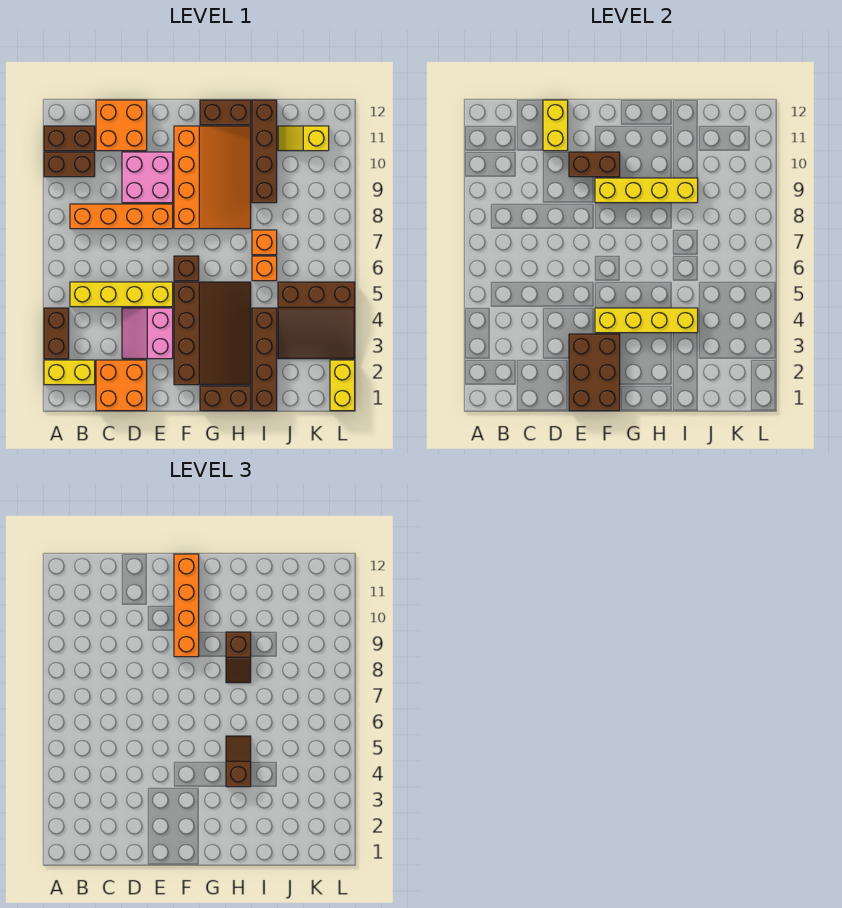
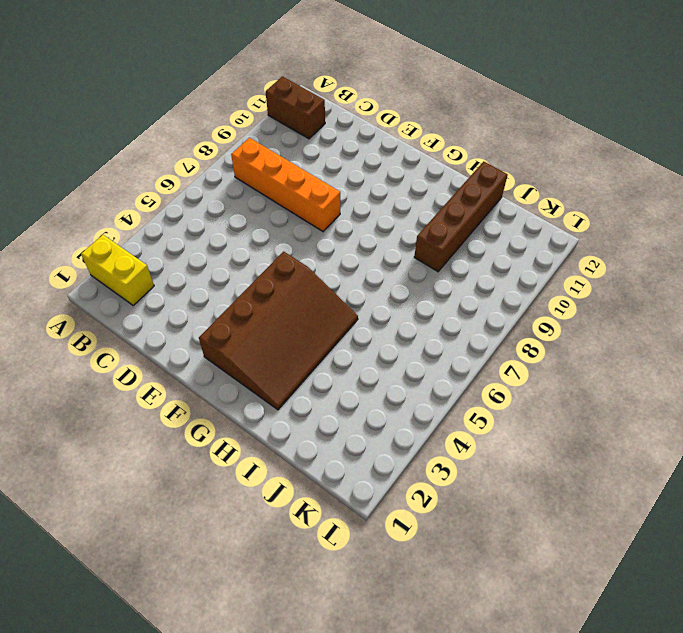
none -> brown 1x2 brick [44,308,69,359]
none -> brown 1x2 brick [44,152,95,177]
none -> yellow 1x4 brick [70,282,173,307]
none -> orange 2x2 brick [96,360,147,411]

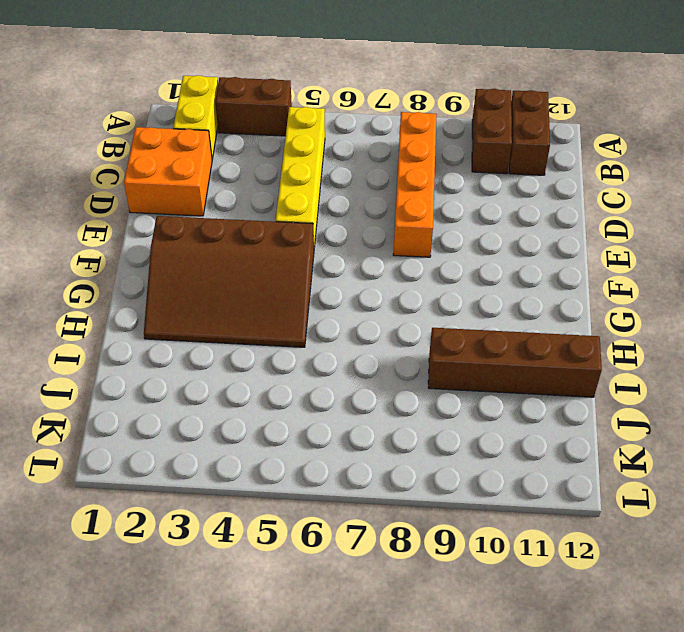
none -> orange 2x2 brick [96,100,147,151]
none -> pink 2x2 slope [122,308,173,359]
none -> pink 2x2 brick [122,152,173,203]
none -> brown 1x1 brick [174,256,199,281]

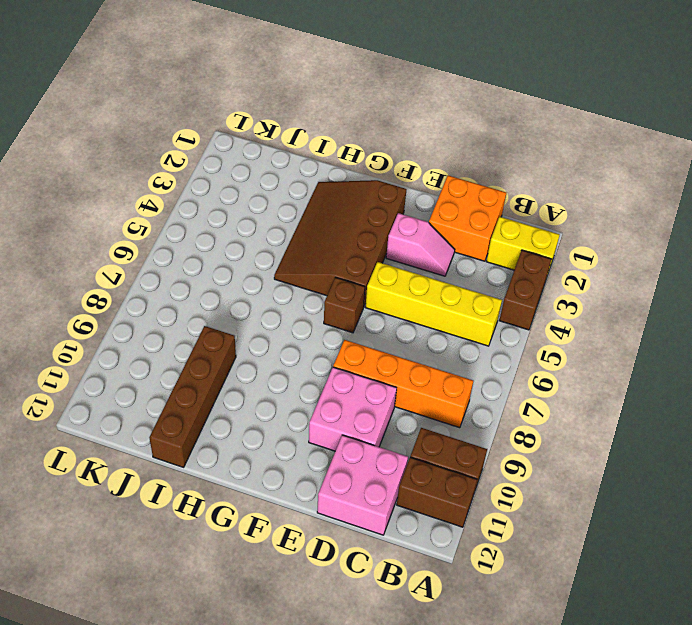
pink 2x2 brick [317,435,408,535] -> orange 2x2 brick [96,100,147,151]
pink 1x2 slope [386,213,455,276] -> pink 2x2 slope [122,308,173,359]
none -> orange 3x4 slope [174,126,251,229]
none -> brown 1x2 brick [200,386,251,411]
none -> brown 1x2 brick [200,100,251,125]
none -> brown 1x4 brick [252,308,277,411]

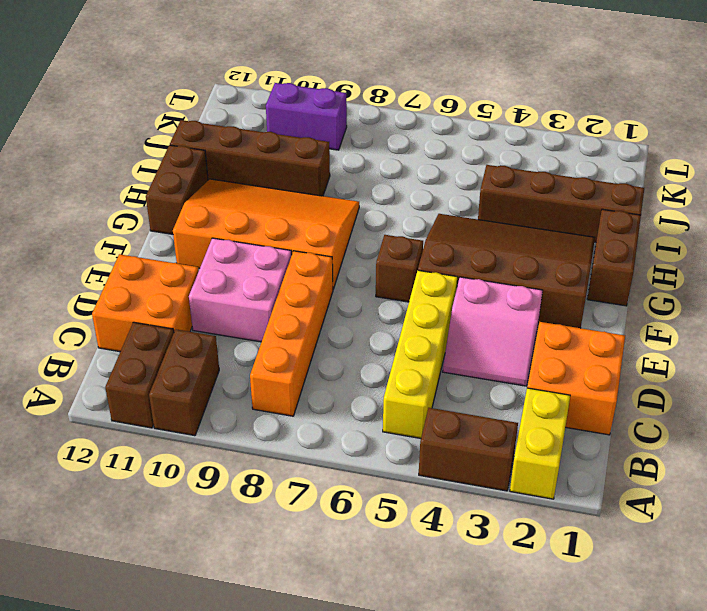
purple 1x2 brick [266,83,347,150] -> none
none -> orange 1x1 brick [252,256,277,281]
none -> orange 1x1 brick [252,230,277,255]
none -> brown 3x3 slope [278,282,355,359]
none -> yellow 1x2 slope [278,126,329,151]

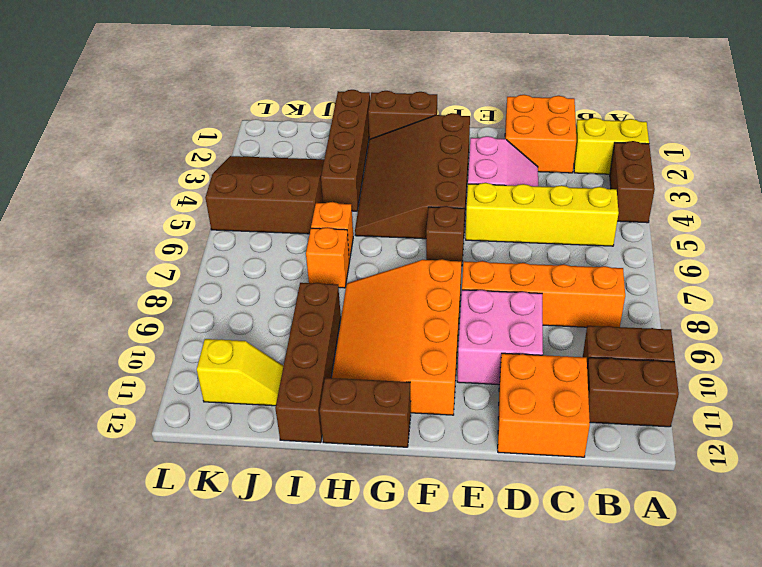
none -> yellow 1x2 brick [330,360,355,411]
none -> yellow 1x2 brick [543,100,568,151]
none -> brown 2x3 brick [569,334,620,411]
none -> brown 1x2 brick [569,152,620,177]

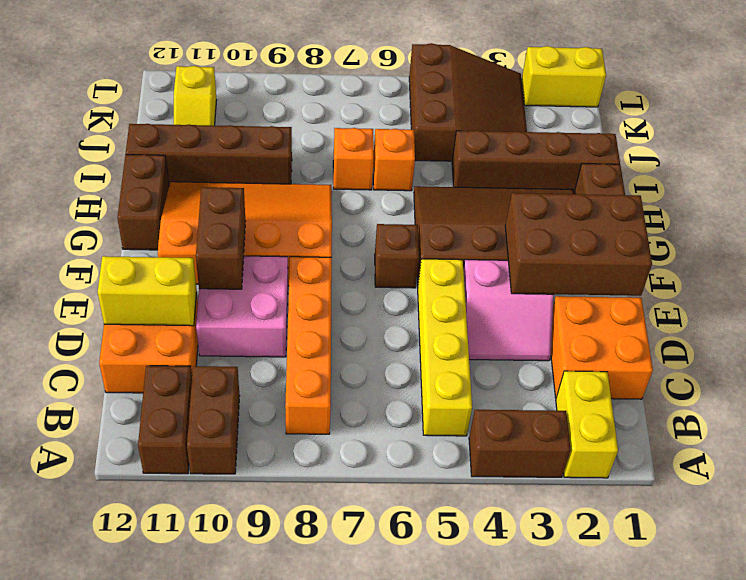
none -> yellow 1x4 brick [595,308,698,333]
none -> yellow 1x4 brick [595,178,698,203]
none -> orange 1x4 brick [174,554,199,657]
none -> brown 1x2 slope [226,736,251,787]

